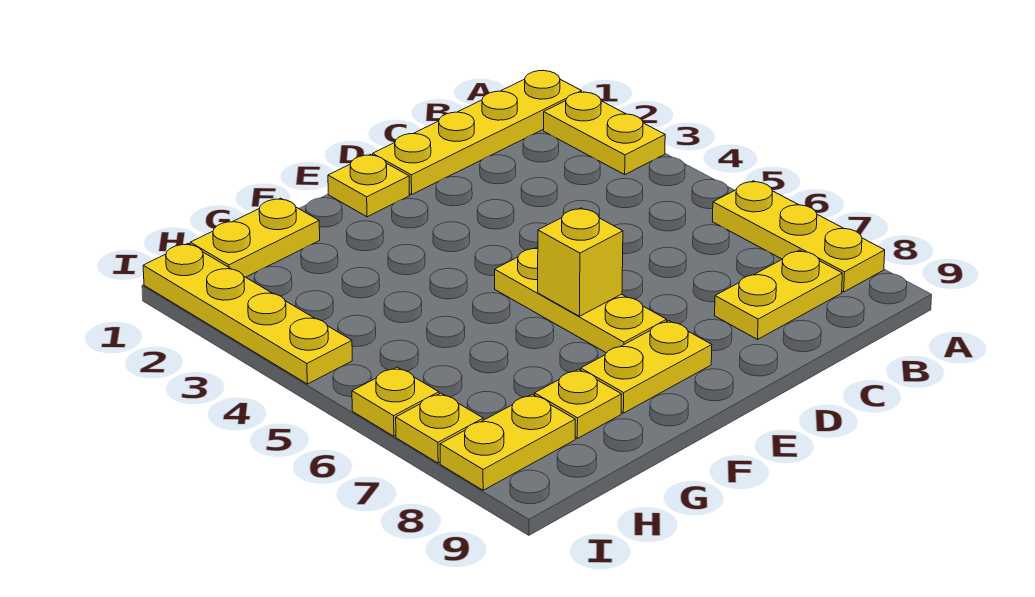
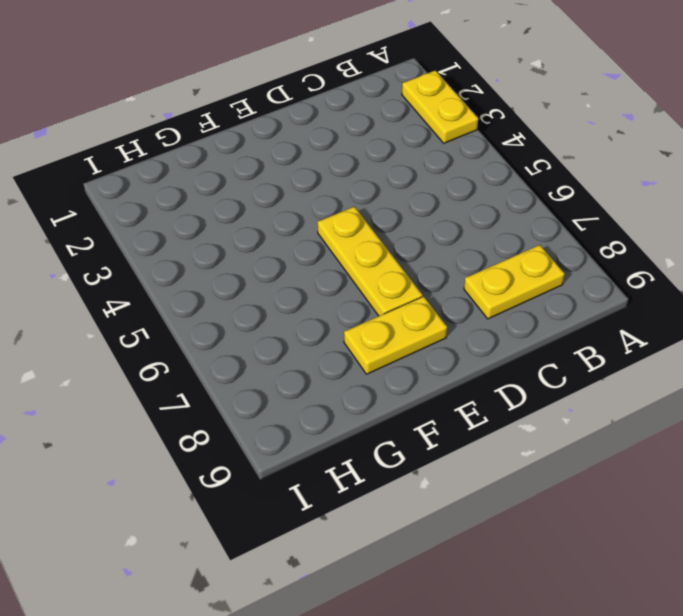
none -> yellow 1x4 plate [373,71,582,195]
none -> yellow 1x3 plate [712,181,885,292]
none -> yellow 1x1 plate [328,154,410,217]

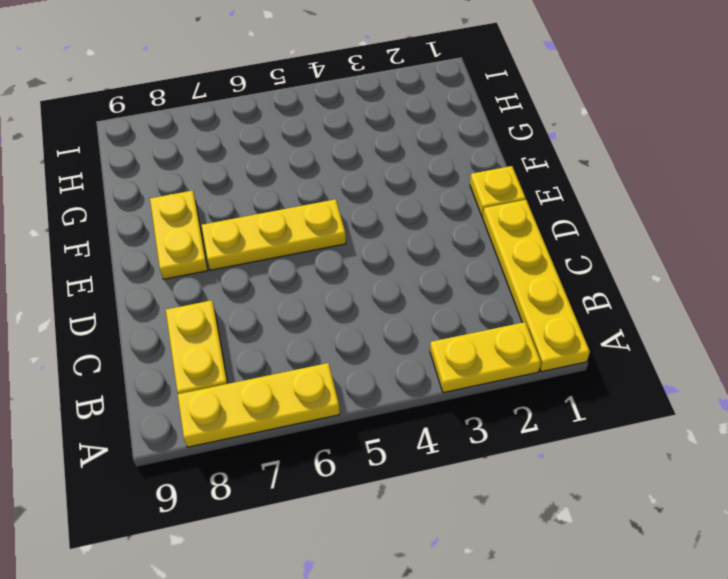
none -> yellow 1x2 plate [190,198,320,277]
none -> yellow 1x1 plate [535,369,622,438]
none -> yellow 1x2 plate [440,394,575,490]

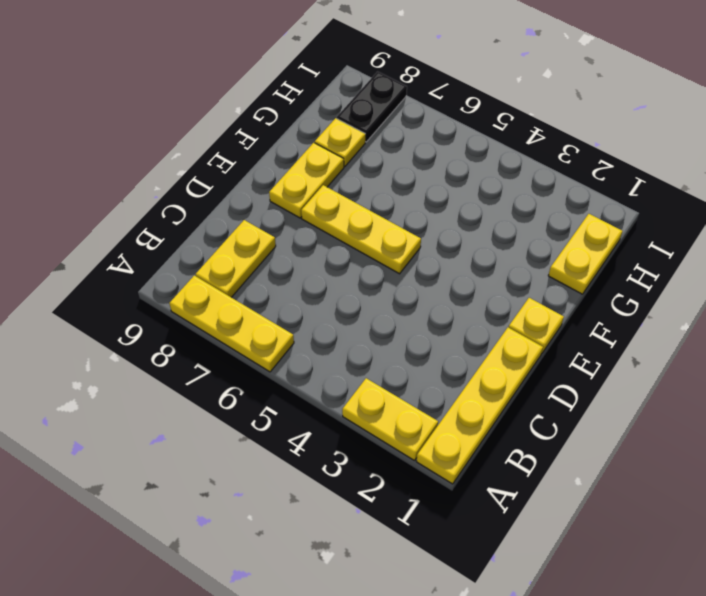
black 1x2 plate [337,72,407,142] -> yellow 1x2 plate [440,394,575,490]
none -> yellow 1x4 plate [143,244,352,384]
none -> yellow 1x1 plate [352,367,439,436]
none -> yellow 1x1 plate [396,393,483,463]

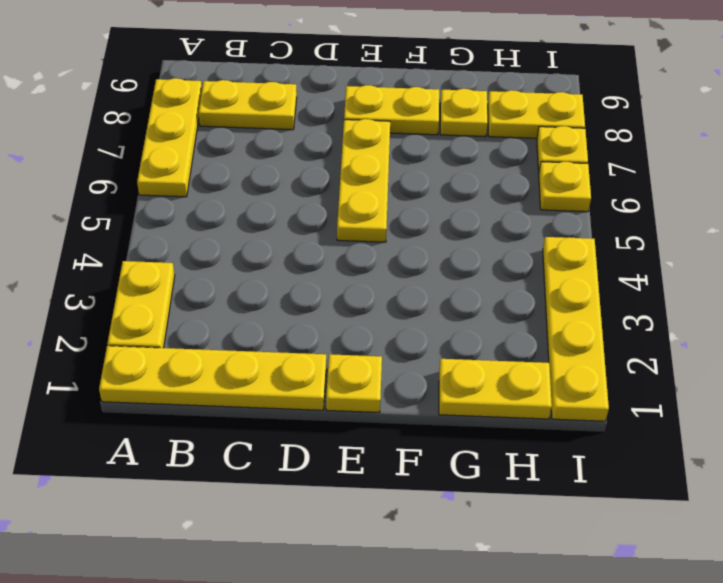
none -> yellow 1x1 brick [538,208,623,316]

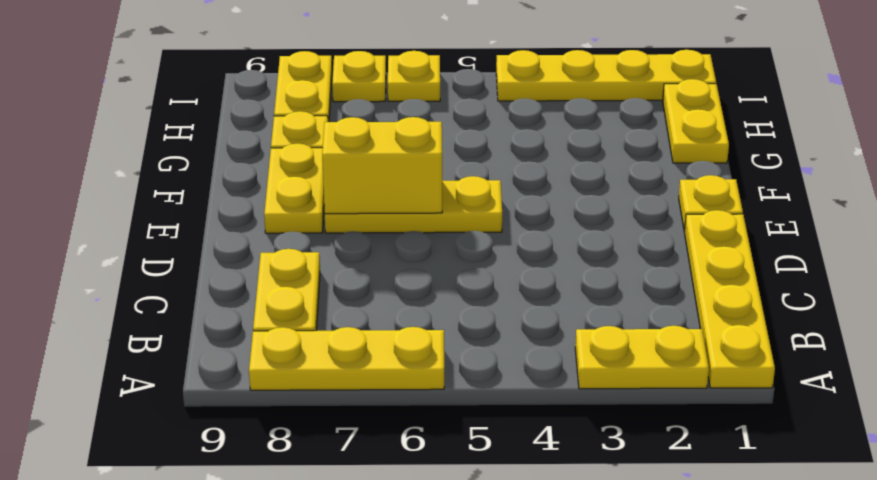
yellow 1x2 brick [322,117,442,214] -> yellow 1x1 brick [538,208,623,316]

